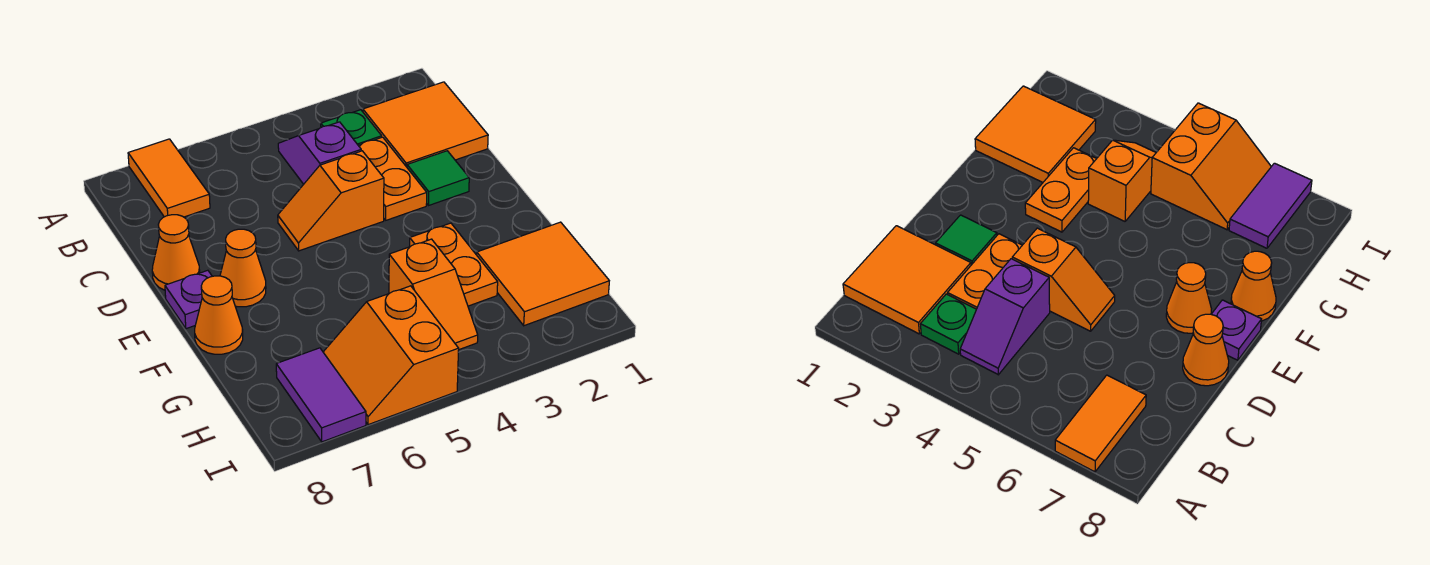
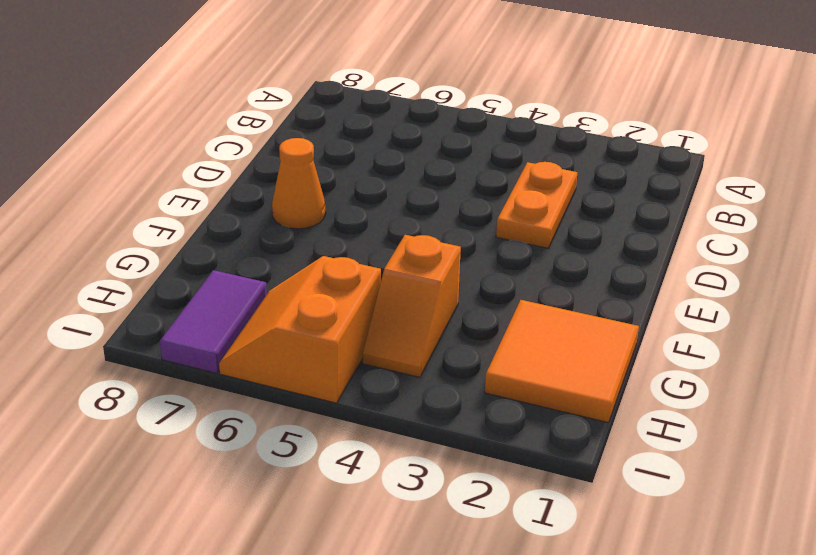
none -> orange 1x2 tile [128,139,210,217]
none -> orange 2x2 tile [363,82,488,167]
none -> green 1x1 plate [321,110,382,145]

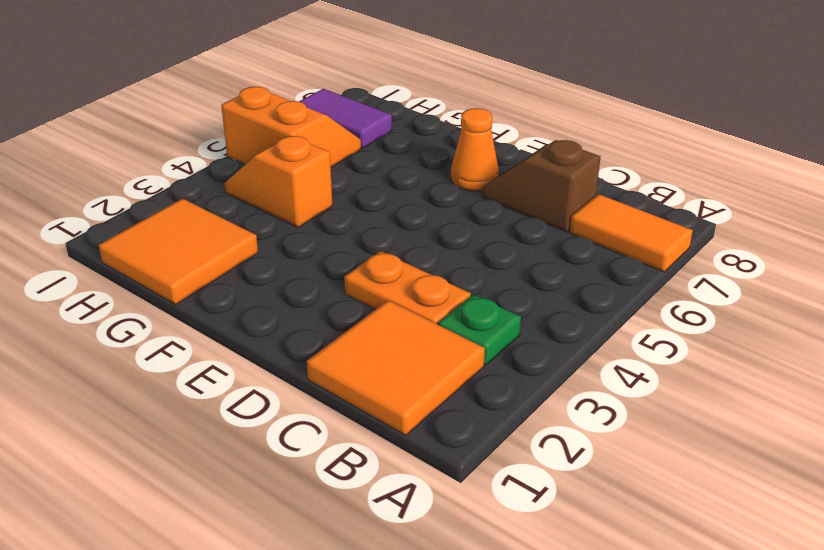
brown 1x2 slope [482,140,600,232] -> none
none -> purple 1x2 slope [278,122,361,184]
none -> green 1x1 tile [407,151,469,205]
none -> orange 1x2 slope [278,151,384,251]

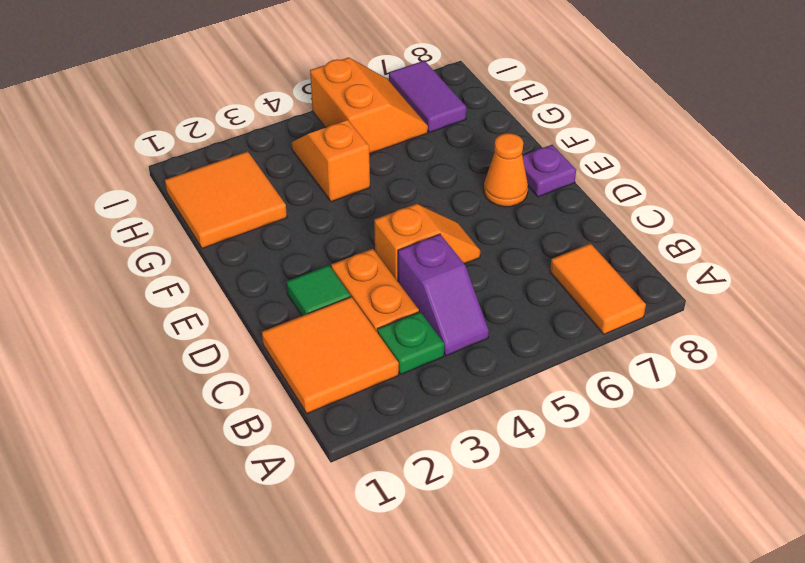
none -> orange 1x1 cone [152,215,200,290]
none -> orange 1x2 plate [410,223,498,306]
none -> orange 1x1 cone [195,276,243,354]

